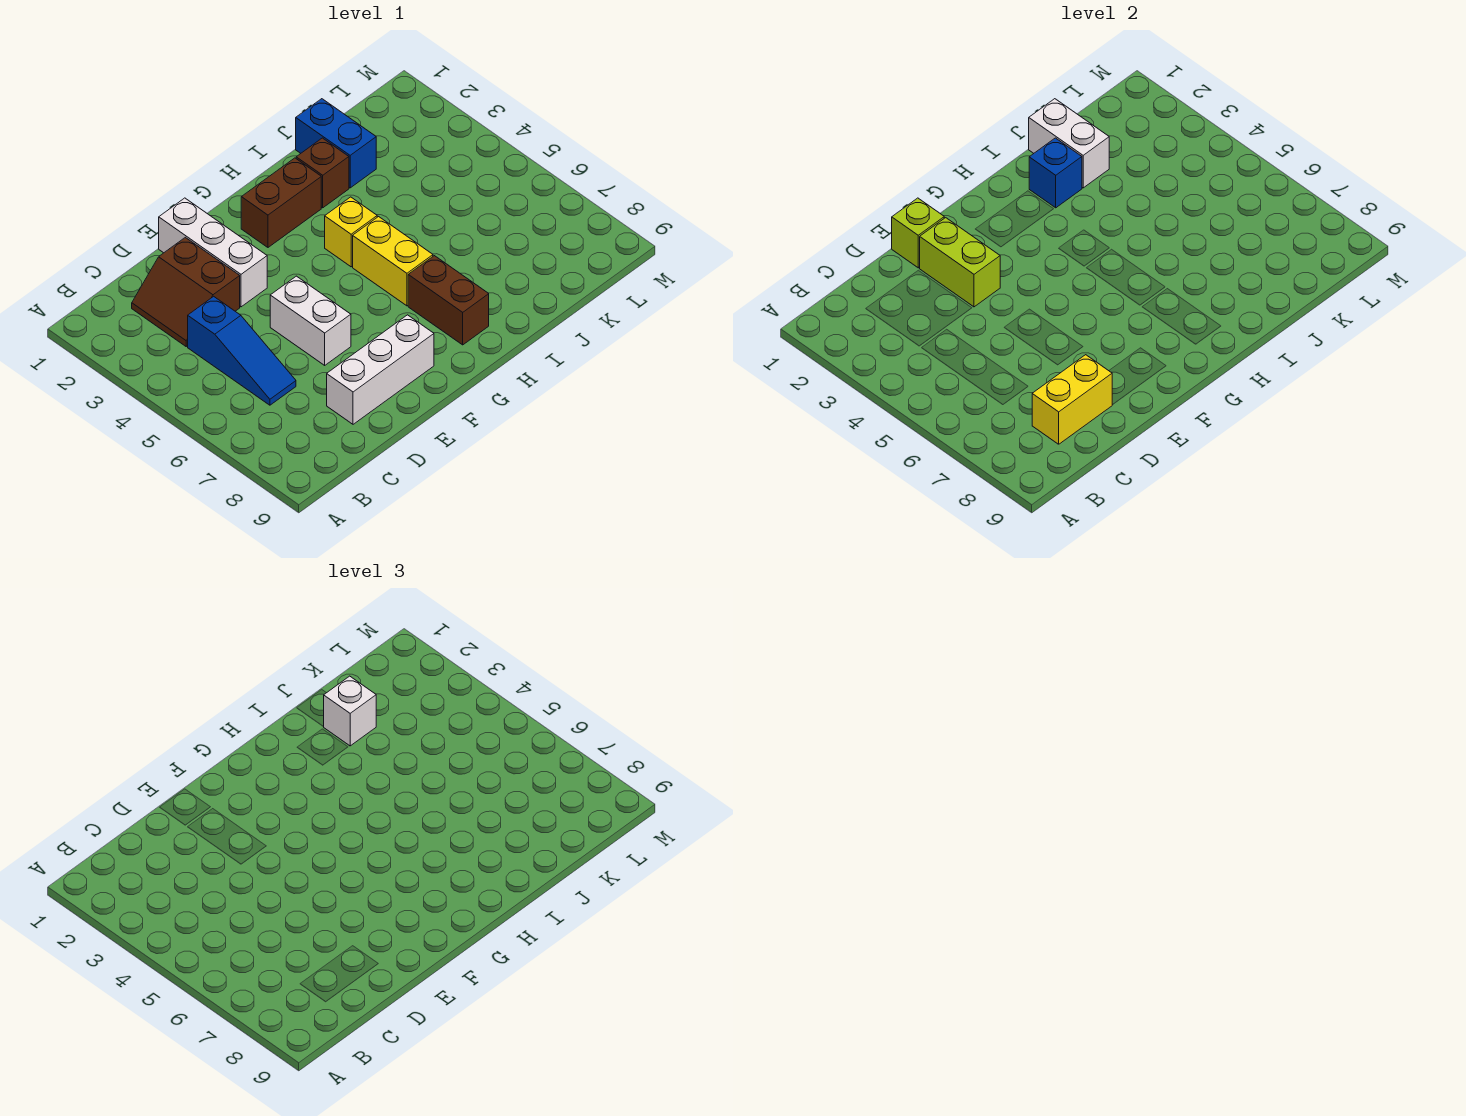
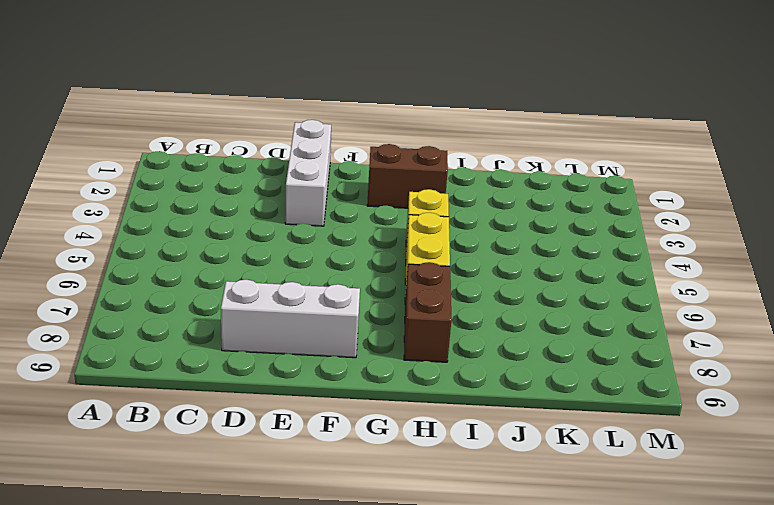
none -> brown 2x2 slope [132,237,240,346]
none -> blue 1x3 slope [188,296,296,405]
none -> white 1x2 brick [270,276,351,365]

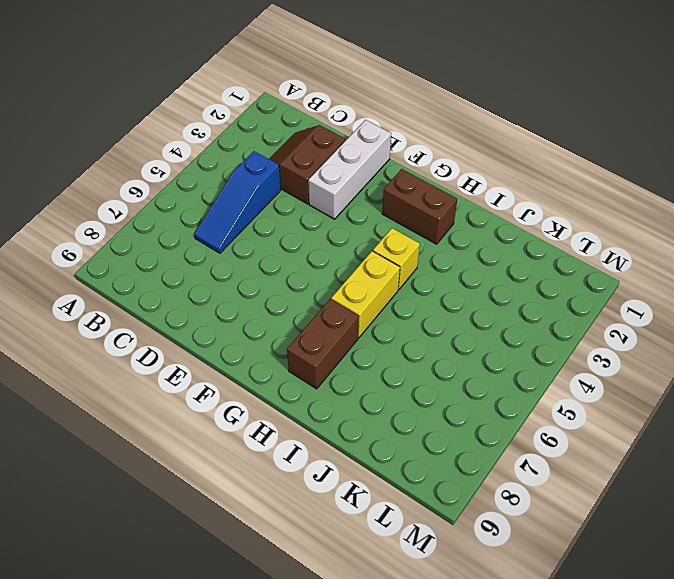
none -> white 1x3 brick [327,315,434,424]
none -> white 1x2 brick [270,276,351,365]
none -> brown 1x1 brick [296,138,349,208]

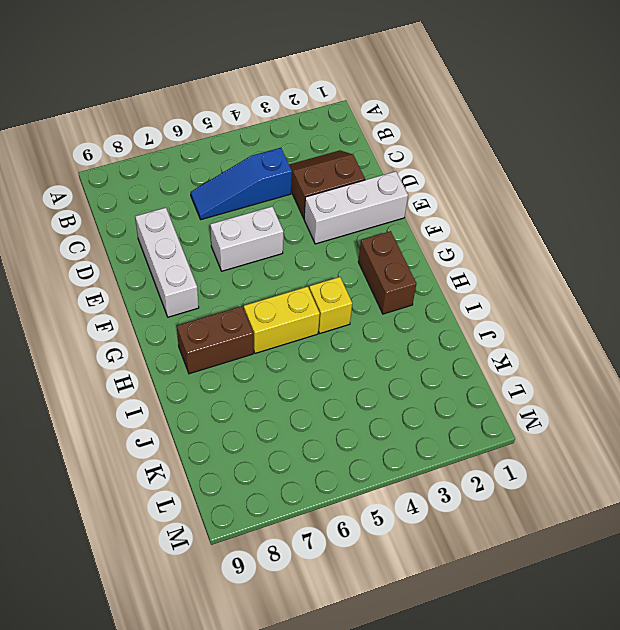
none -> brown 1x1 brick [296,138,349,208]
none -> blue 1x2 brick [296,99,376,188]
none -> yellow 1x2 brick [1032,355,1112,444]

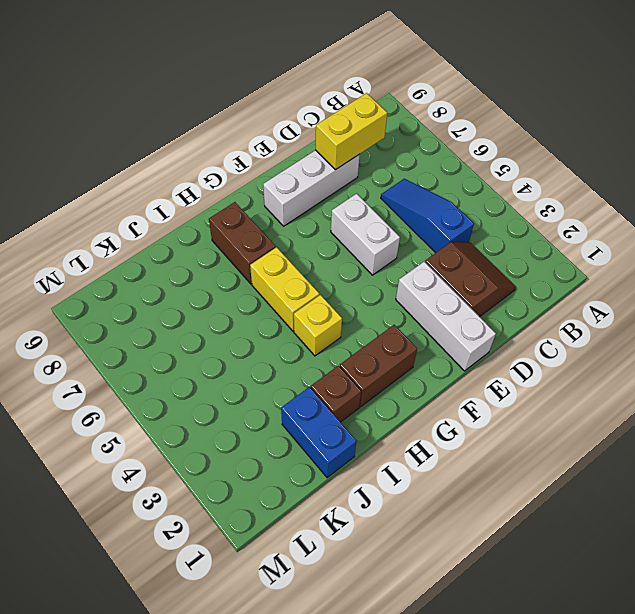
none -> lime 1x1 brick [892,198,944,268]
none -> lime 1x2 brick [920,218,1000,307]
none -> blue 1x1 brick [1029,138,1082,208]

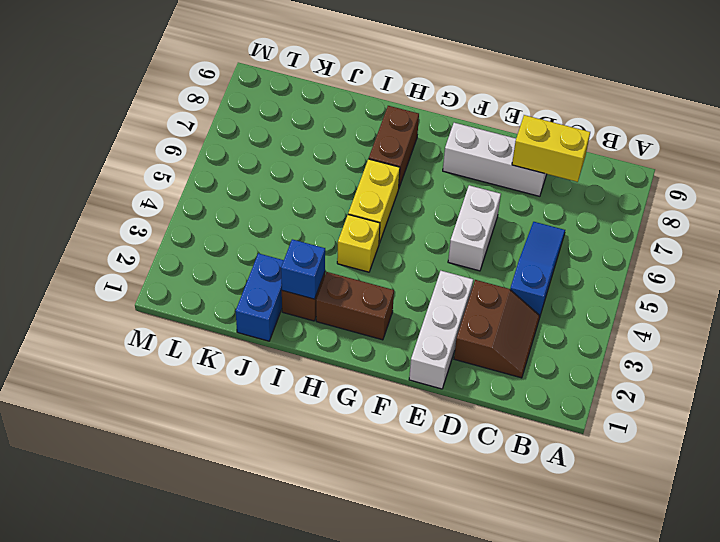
none -> lime 1x1 brick [892,198,944,268]
none -> lime 1x2 brick [920,218,1000,307]
none -> white 1x2 brick [1029,99,1109,188]

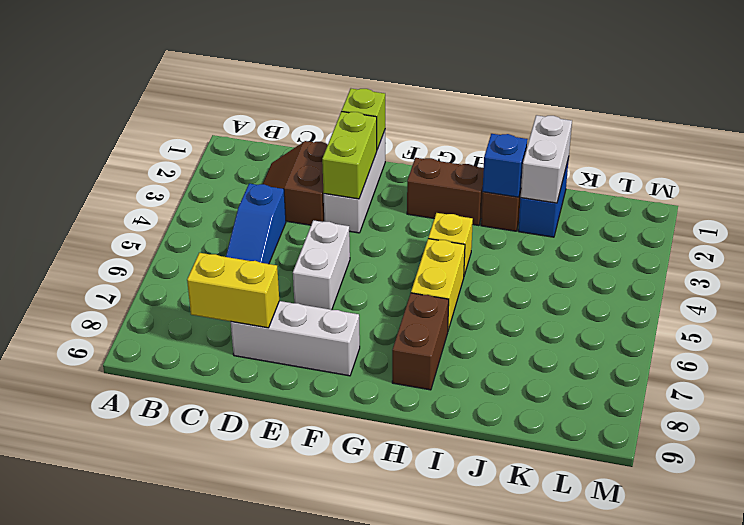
none -> white 1x1 brick [324,676,376,746]

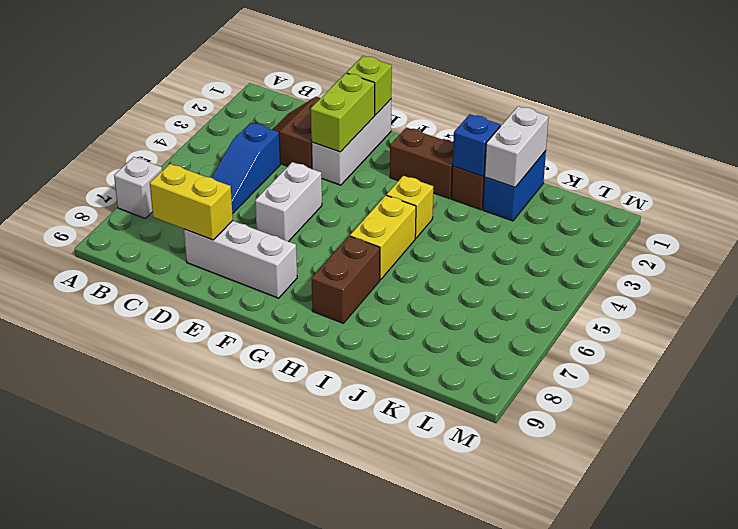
white 1x1 brick [114,157,162,218] -> white 1x1 brick moved to [324,676,376,746]

